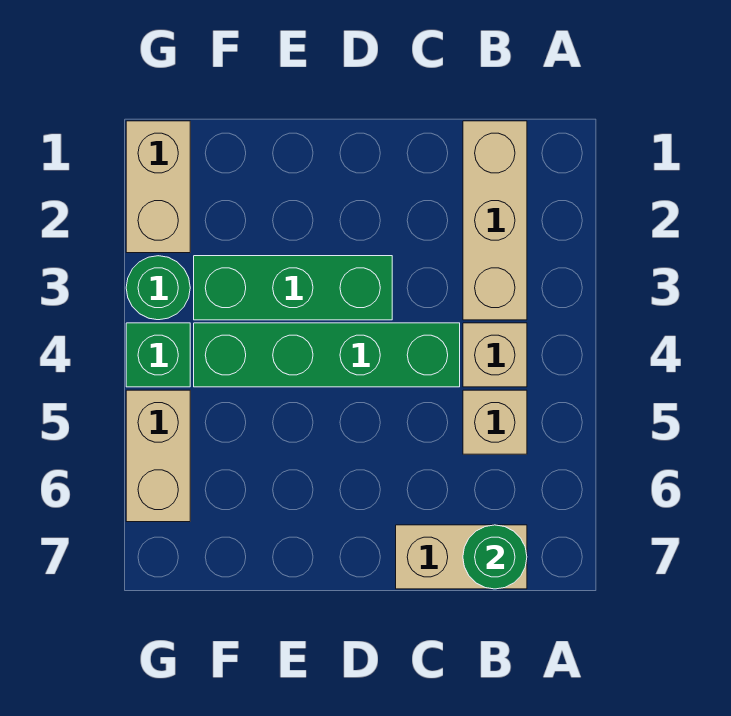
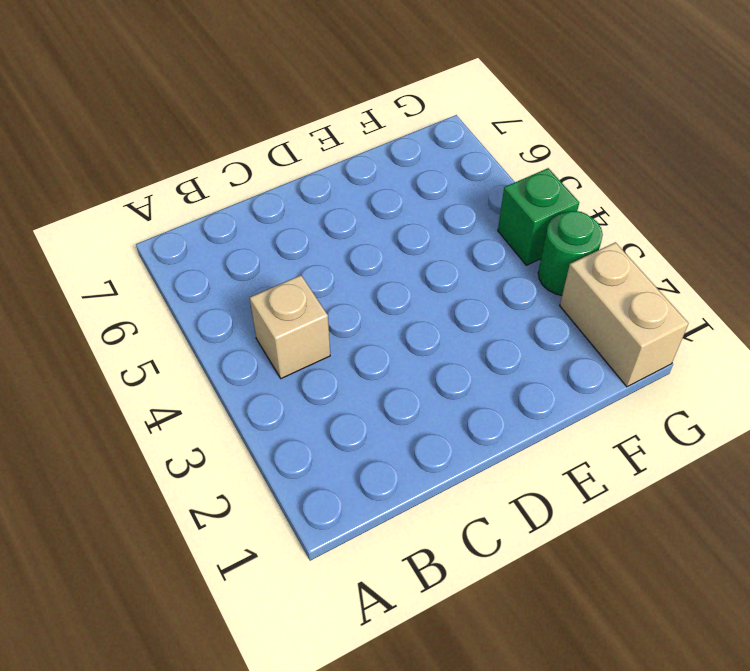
none -> tan 1x3 brick [463,121,527,320]
none -> tan 1x1 brick [463,390,527,454]

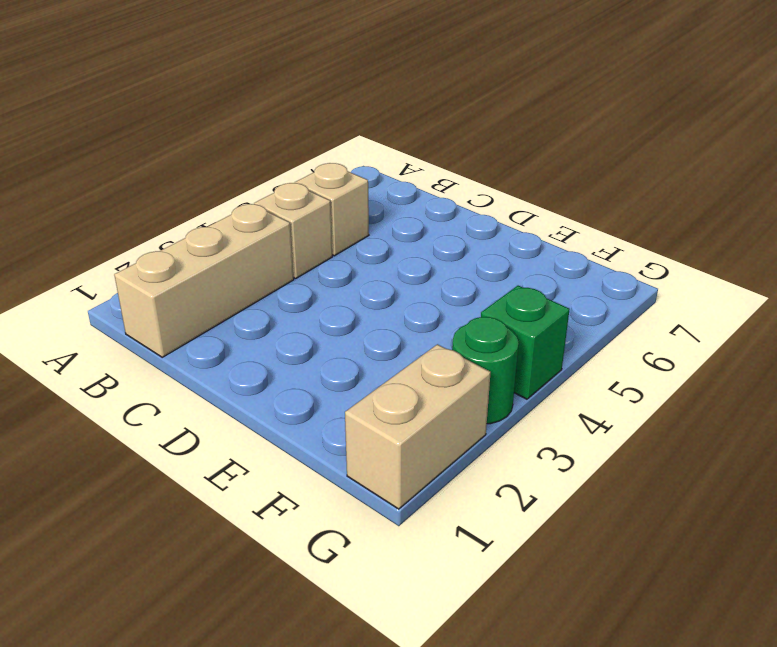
none -> tan 1x2 brick [396,525,527,589]
none -> green 1x4 brick [194,323,460,387]

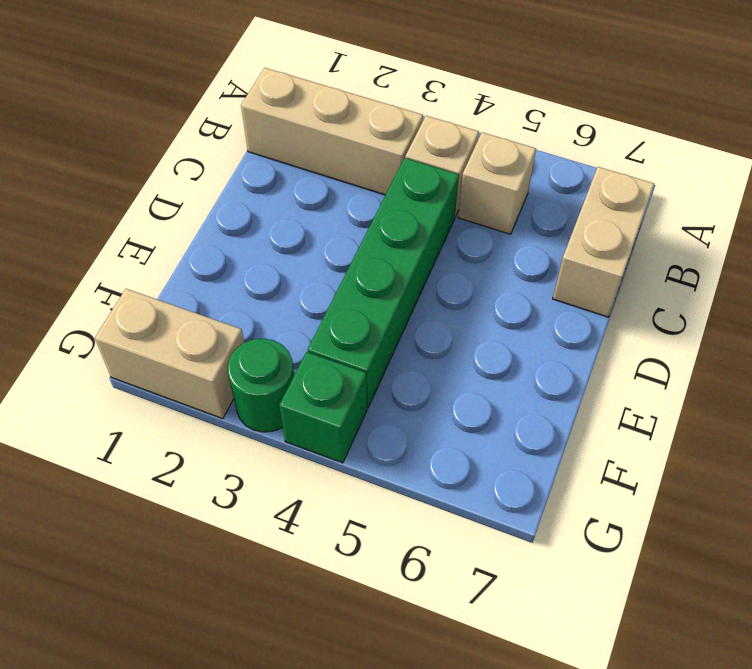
none -> green 1x3 brick [194,256,392,320]
none -> tan 1x2 brick [126,390,190,522]

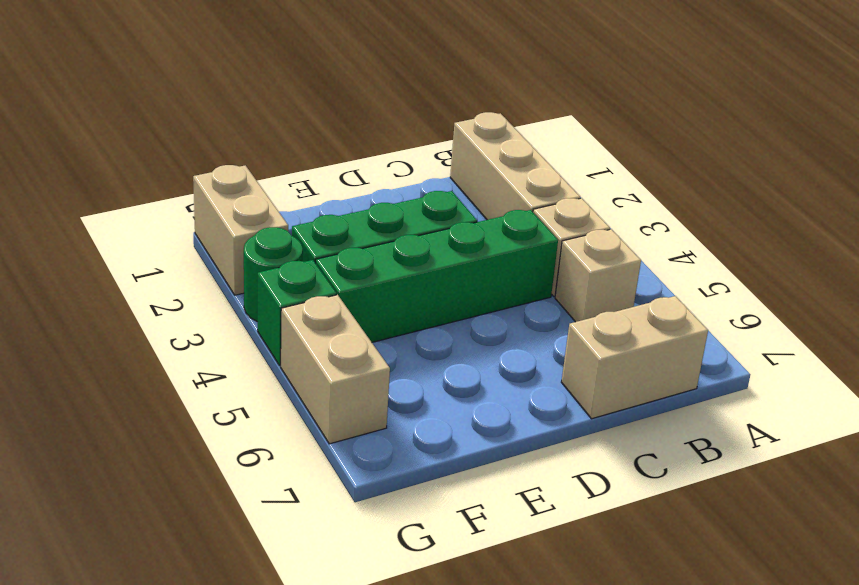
none -> green 1x1 round brick [463,525,527,589]

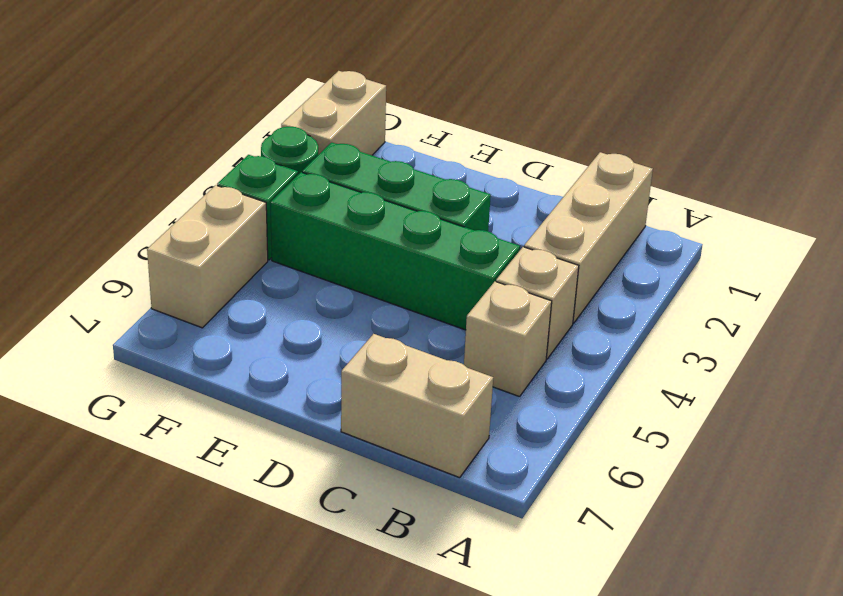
none -> green 1x1 round brick [463,525,527,589]

